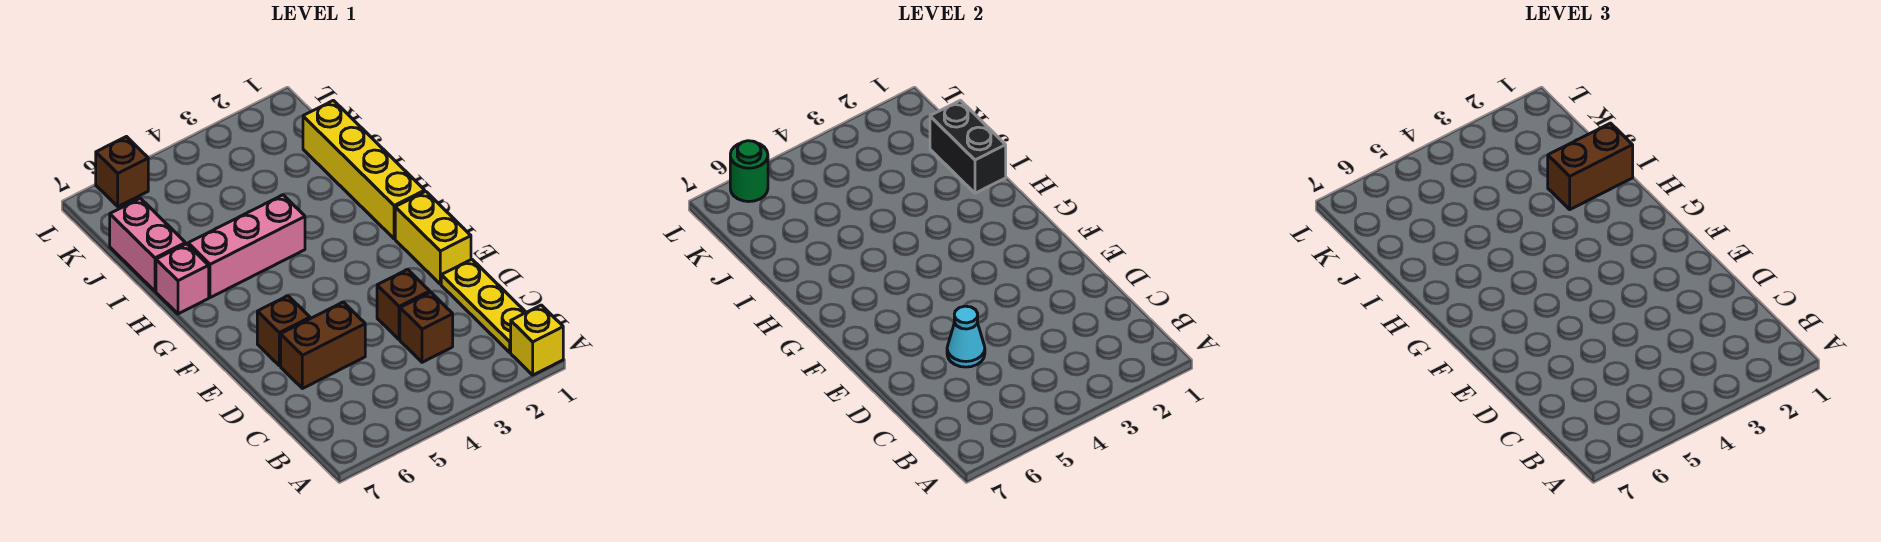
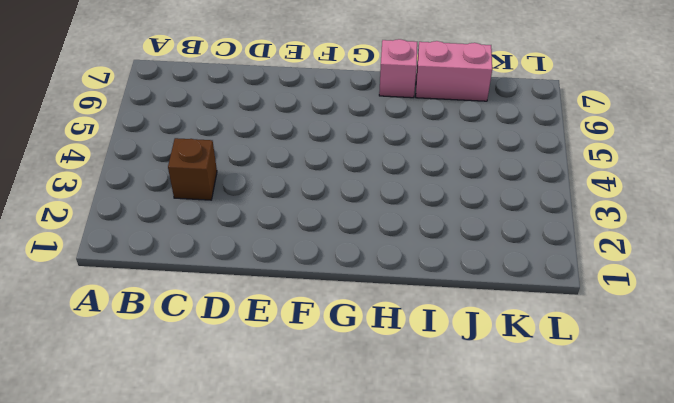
none -> yellow 1x1 brick [511,305,563,375]
none -> yellow 1x3 plate [441,259,526,352]
none -> brown 1x1 brick [377,269,430,340]

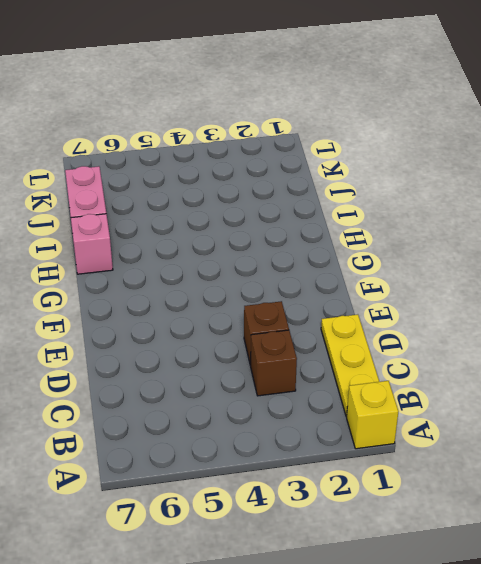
none -> brown 1x2 brick [281,302,365,389]
none -> yellow 1x2 brick [395,191,471,284]
none -> brown 1x1 brick [257,296,310,366]

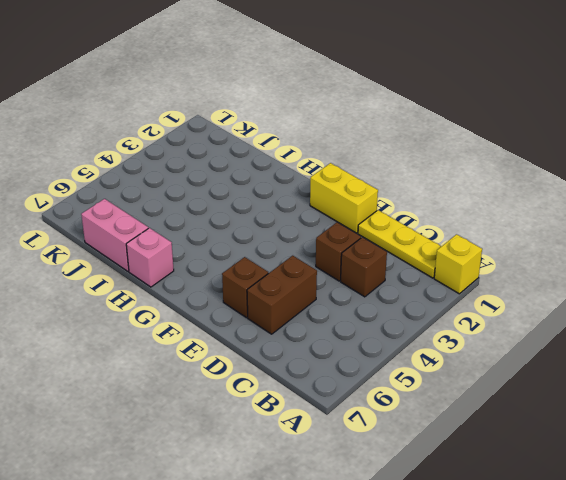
none -> yellow 1x4 brick [303,100,425,239]
none -> pink 1x3 brick [188,195,305,298]
none -> brown 1x1 brick [96,137,148,206]

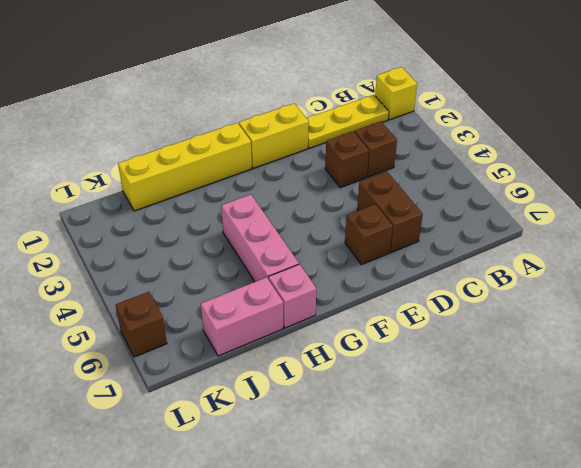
none -> cyan 1x1 cone [947,306,985,367]
none -> black 1x2 brick [930,100,1006,193]
none -> green 1x1 round brick [730,141,768,202]

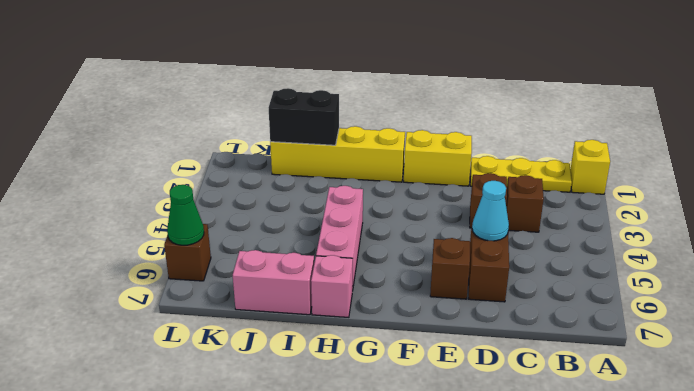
green 1x1 cone [167,185,204,245] -> green 1x1 round brick [730,141,768,202]
none -> brown 1x2 brick [1548,123,1633,209]

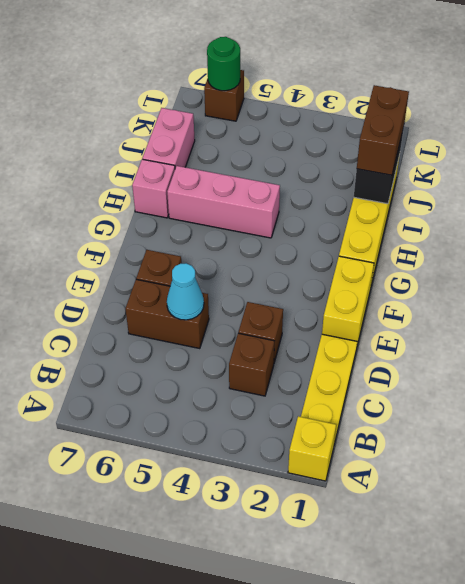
brown 1x2 brick [357,85,409,175] -> brown 1x2 brick turned to [1548,123,1633,209]

